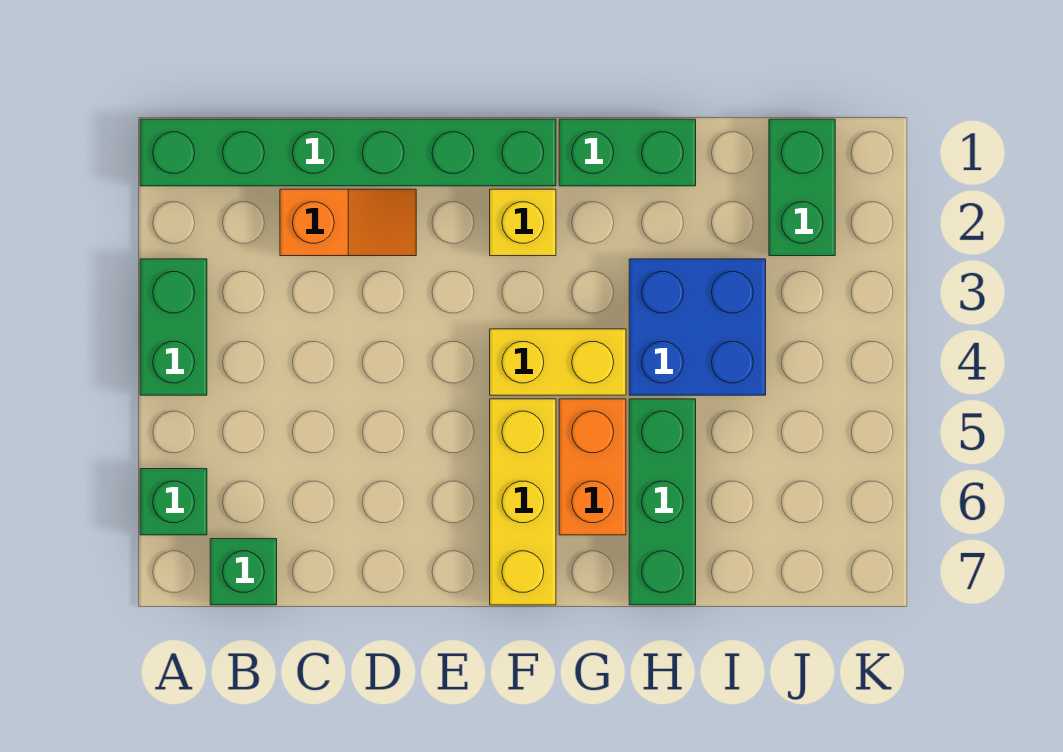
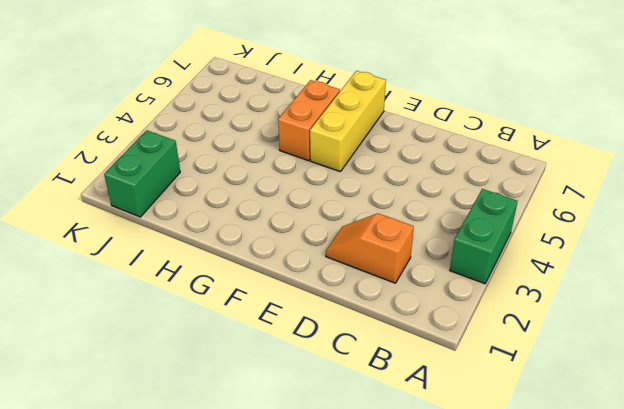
none -> green 1x6 brick [140,119,556,186]
none -> green 1x1 brick [140,469,207,535]
none -> green 1x1 brick [210,539,277,605]

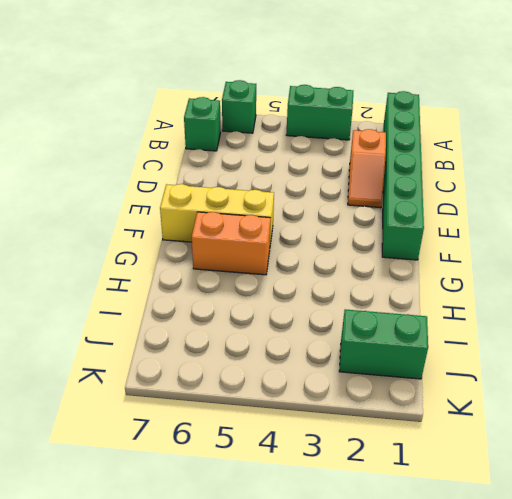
none -> yellow 1x1 brick [490,189,556,256]
none -> yellow 1x2 brick [490,329,626,395]
none -> green 1x2 brick [559,119,696,186]

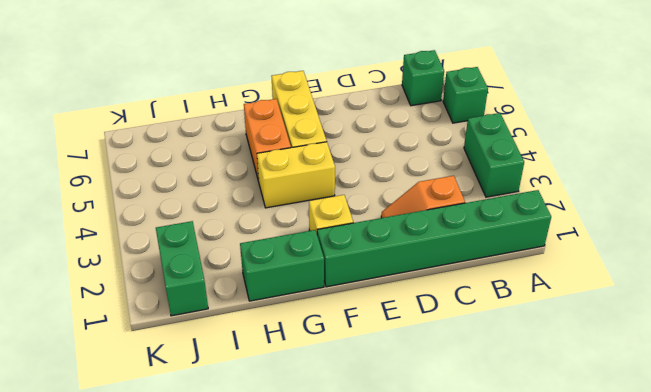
none -> blue 2x2 brick [629,259,766,395]
none -> green 1x3 brick [629,399,696,605]

